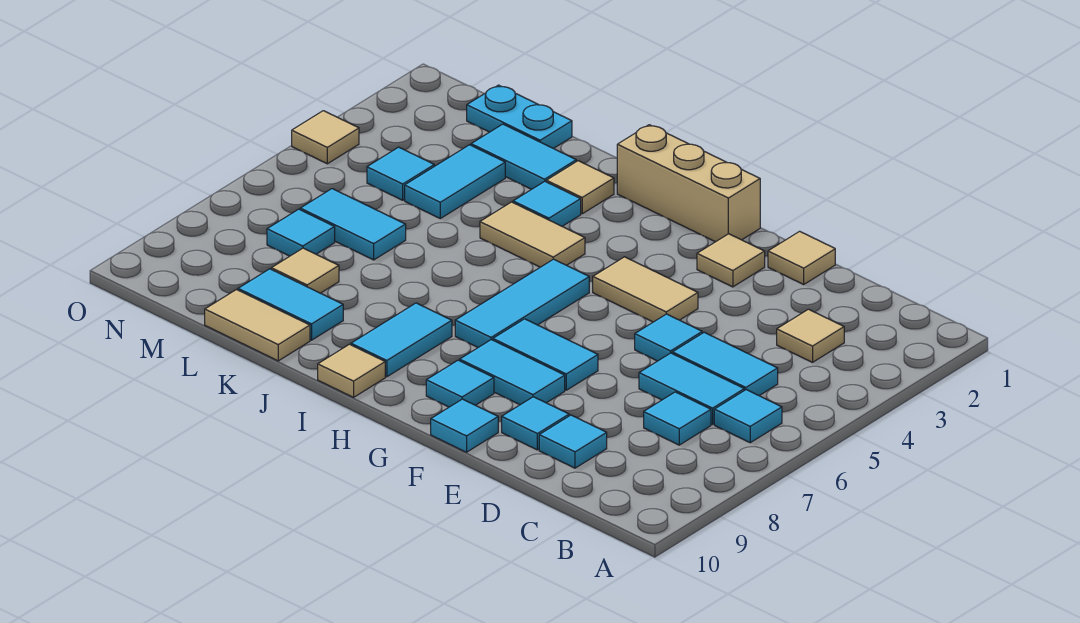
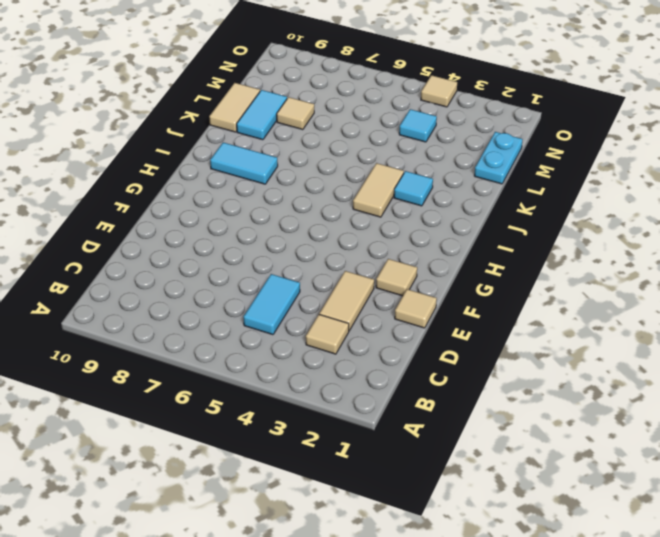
tan 1x2 tile [319,271,374,331] -> tan 1x2 tile moved to [593,257,698,322]
none -> cyan 1x1 tile [714,390,782,443]
none -> cyan 1x2 tile [639,353,744,424]
none -> cyan 1x1 tile [644,392,711,445]
none -> cyan 1x1 tile [539,415,607,468]

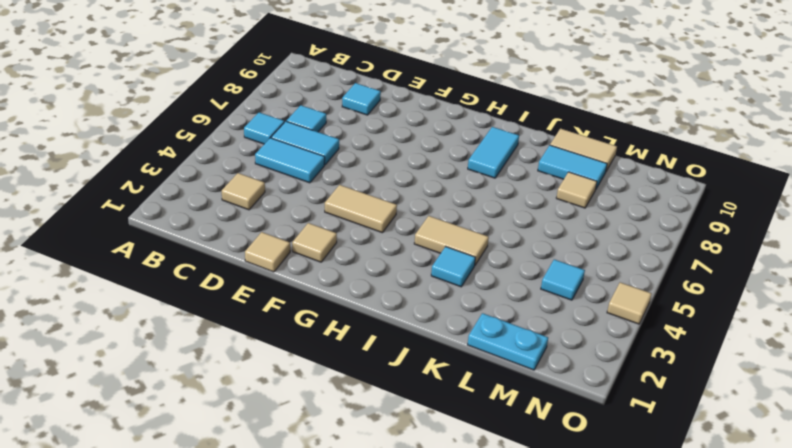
none -> cyan 1x1 tile [635,314,702,361]
none -> cyan 1x1 tile [502,397,569,450]
none -> cyan 1x2 tile [493,319,598,390]
none -> cyan 1x2 tile [460,340,565,405]

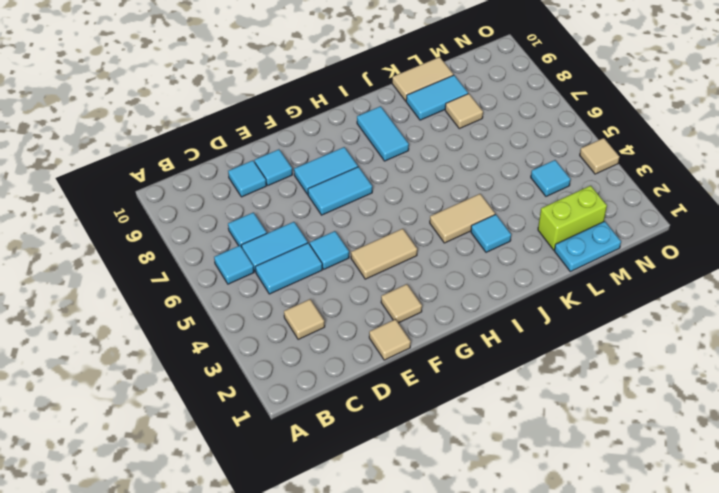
lime 1x2 brick [538,186,607,250] -> cyan 1x2 tile [471,124,576,189]
none -> cyan 1x1 tile [431,399,498,452]
none -> tan 1x3 brick [617,125,760,242]
none -> cyan 1x1 tile [426,360,494,407]
none -> cyan 1x3 tile [455,259,589,347]

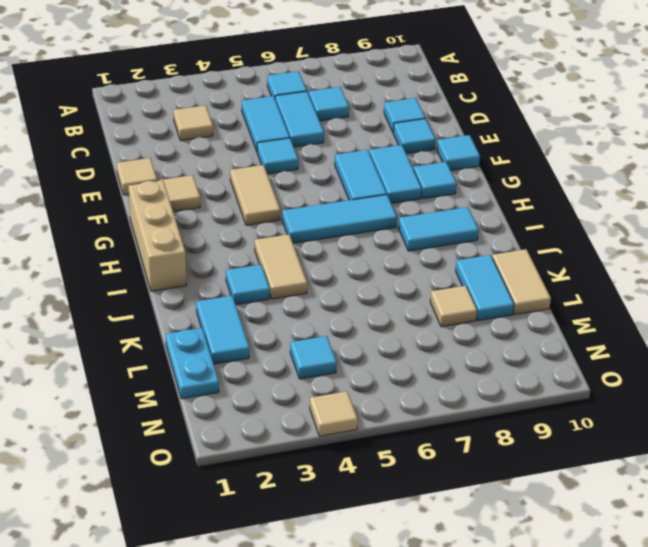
none -> tan 1x1 tile [318,344,385,397]
none -> tan 1x1 tile [546,161,614,214]
none -> cyan 1x2 tile [405,145,505,218]
none -> cyan 1x2 tile [300,189,406,260]

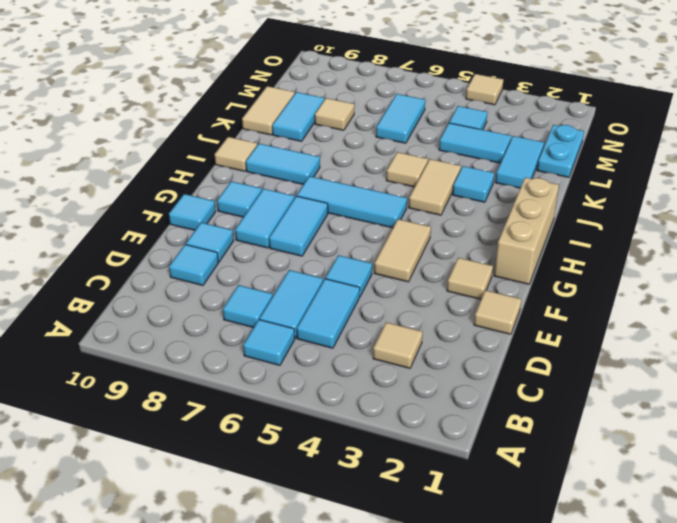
tan 1x1 tile [386,152,428,187] -> tan 1x1 tile moved to [546,161,614,214]
none -> cyan 1x1 tile [267,209,335,256]

